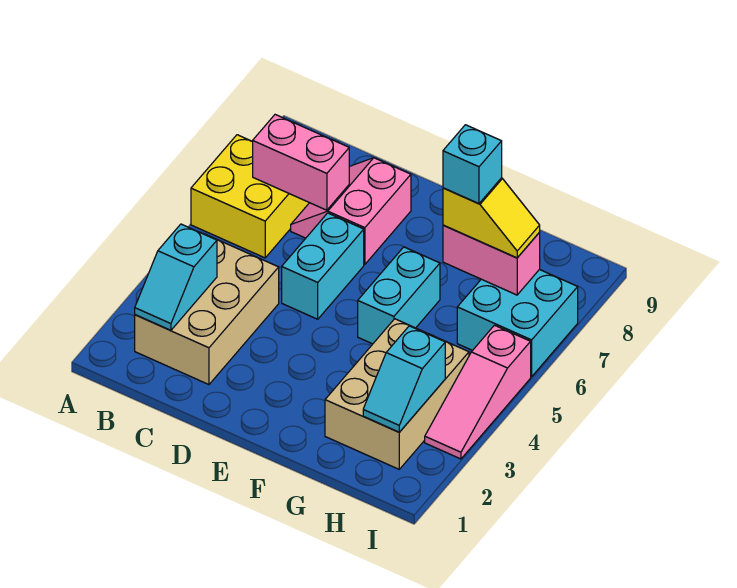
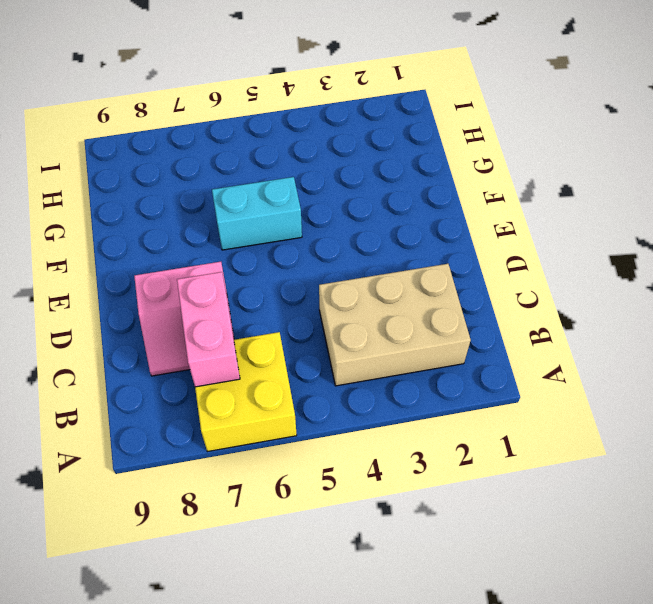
none -> cyan 1x2 brick [282,213,364,319]
none -> tan 2x3 brick [325,319,469,469]
none -> cyan 2x2 brick [457,269,578,377]

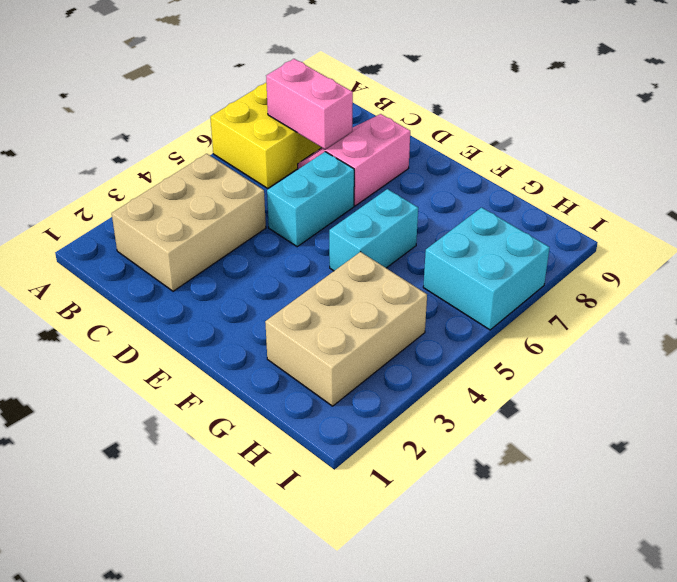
none -> pink 1x3 slope [425,325,531,459]
none -> cyan 1x2 slope [135,224,217,330]
none -> pink 1x2 brick [443,225,540,295]

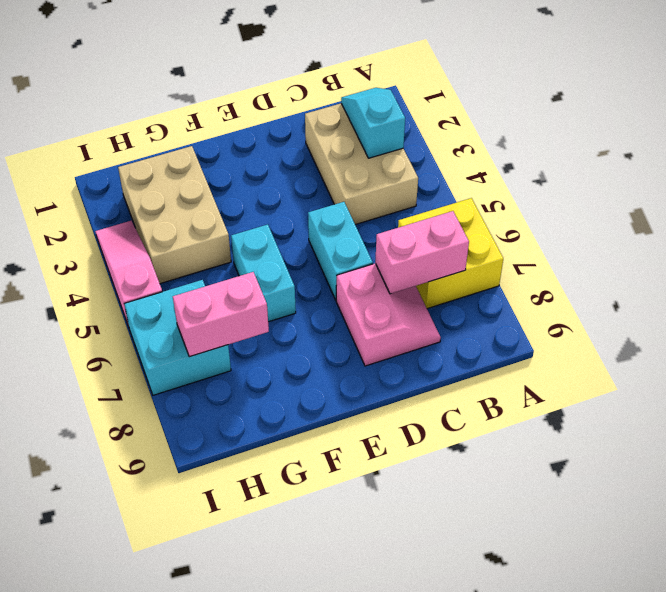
none -> cyan 1x2 slope [363,326,445,432]
none -> yellow 1x2 slope [443,178,540,258]
none -> cyan 1x1 brick [443,125,502,203]

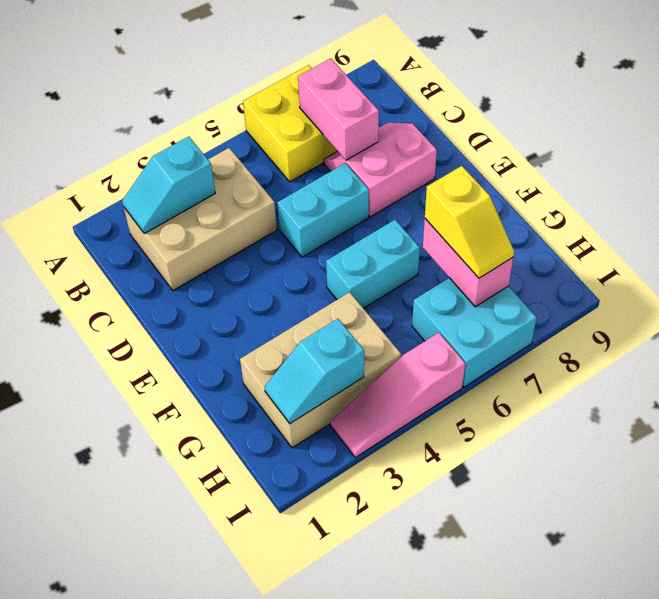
none -> cyan 1x1 brick [443,125,502,203]

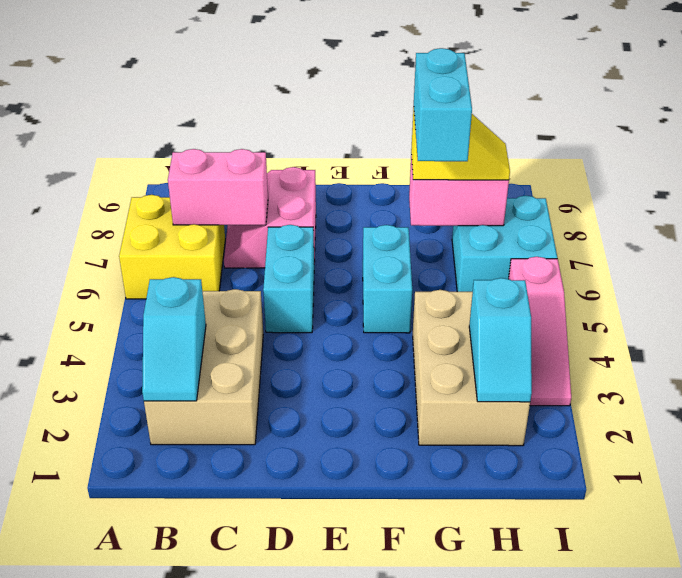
cyan 1x2 brick [414,48,472,161] -> cyan 1x1 brick [443,125,502,203]

